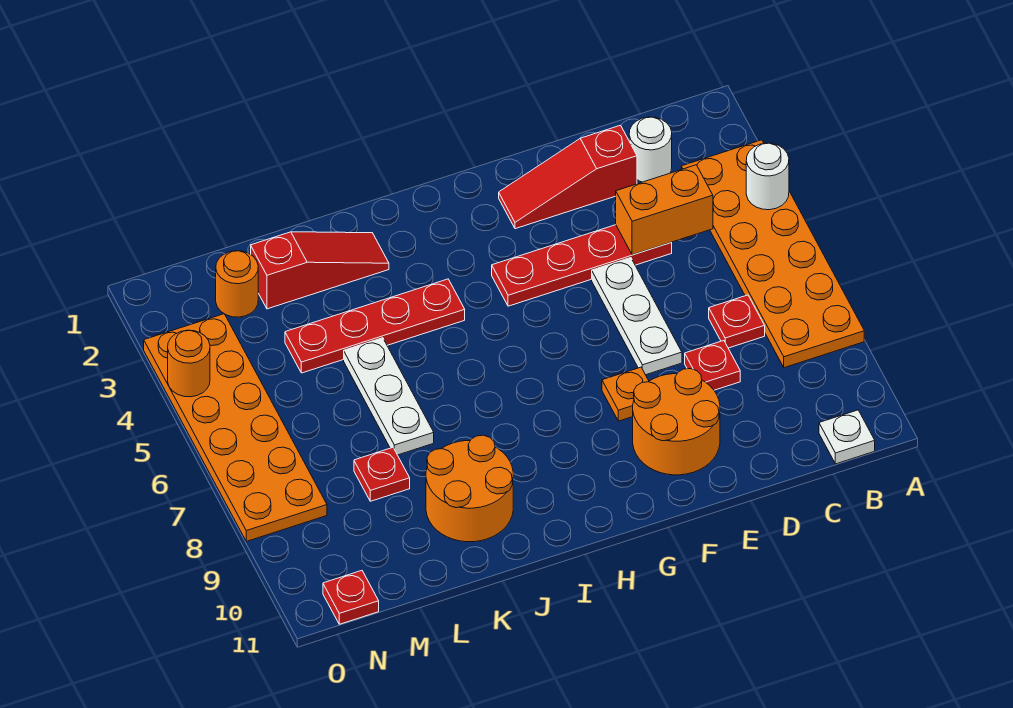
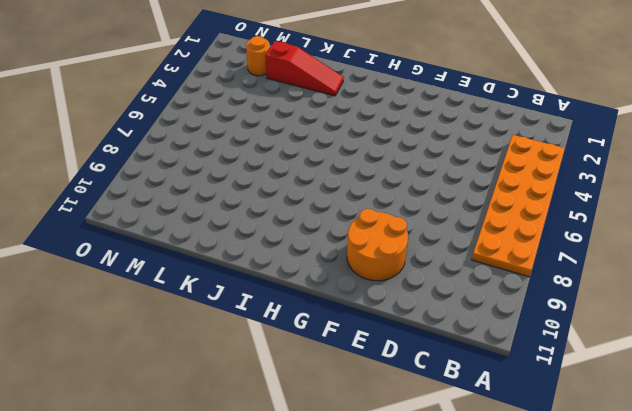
none -> white 1x1 plate [819,410,875,464]
none -> white 1x1 round brick [629,117,672,182]
none -> red 1x1 plate [709,295,765,348]

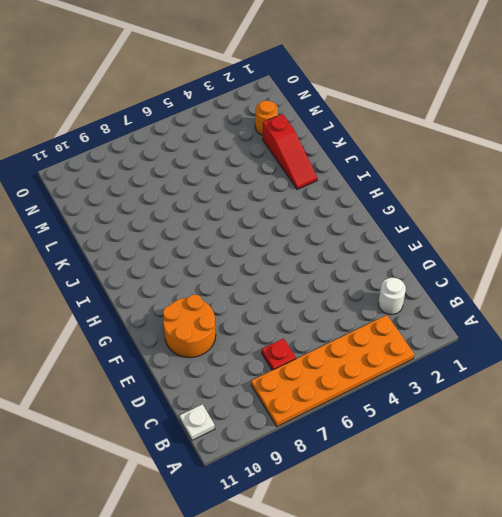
none -> red 1x3 slope [499,125,637,229]
none -> red 1x4 plate [492,225,672,306]
none -> red 1x1 plate [685,341,740,390]

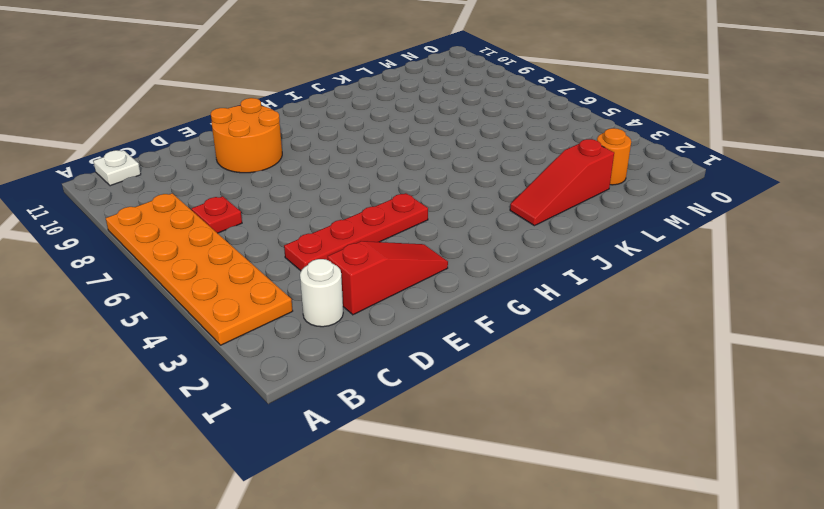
none -> red 1x1 plate [685,341,740,390]
none -> white 1x3 plate [592,258,682,375]
none -> orange 1x1 plate [602,367,649,421]

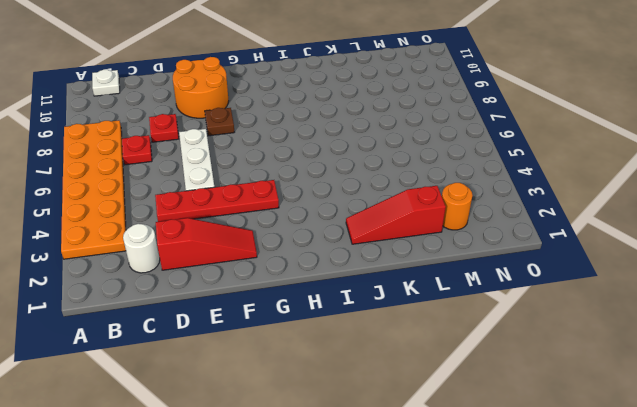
brown 1x1 plate [205,108,234,136] -> orange 1x1 plate [602,367,649,421]
none -> red 1x4 plate [285,279,465,373]
none -> orange 2x2 round brick [426,435,513,542]
none -> white 1x3 plate [344,338,434,455]

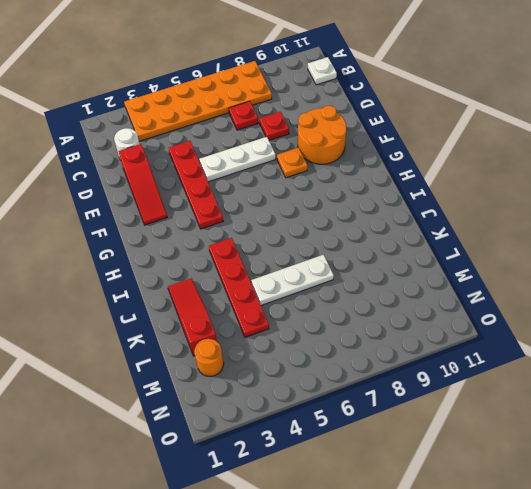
none -> orange 2x2 round brick [426,435,513,542]
none -> red 1x1 plate [354,448,410,501]
none -> orange 2x6 plate [144,314,327,541]

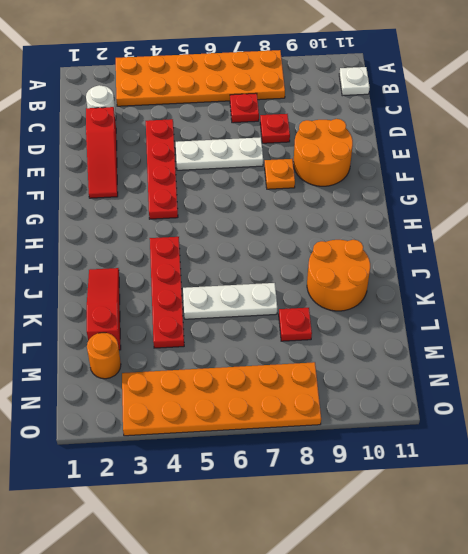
none -> red 1x1 plate [323,571,379,624]
none -> white 1x1 round brick [746,143,789,210]
none -> orange 1x2 brick [616,165,713,255]

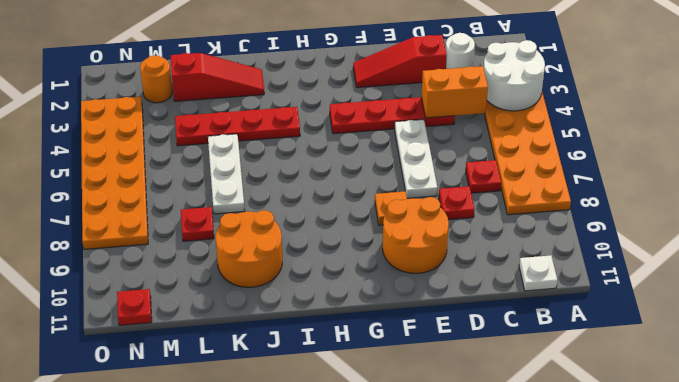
white 2x2 round brick [483,40,545,111] -> white 1x1 round brick [746,143,789,210]
none -> orange 1x1 round brick [168,330,210,397]

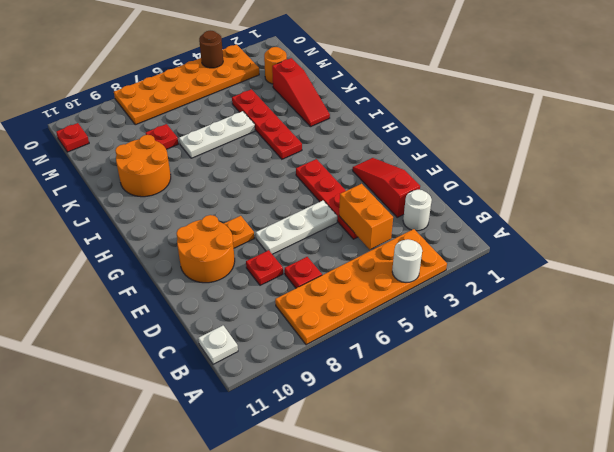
brown 1x1 round brick [199,31,223,68] -> orange 1x1 round brick [168,330,210,397]

